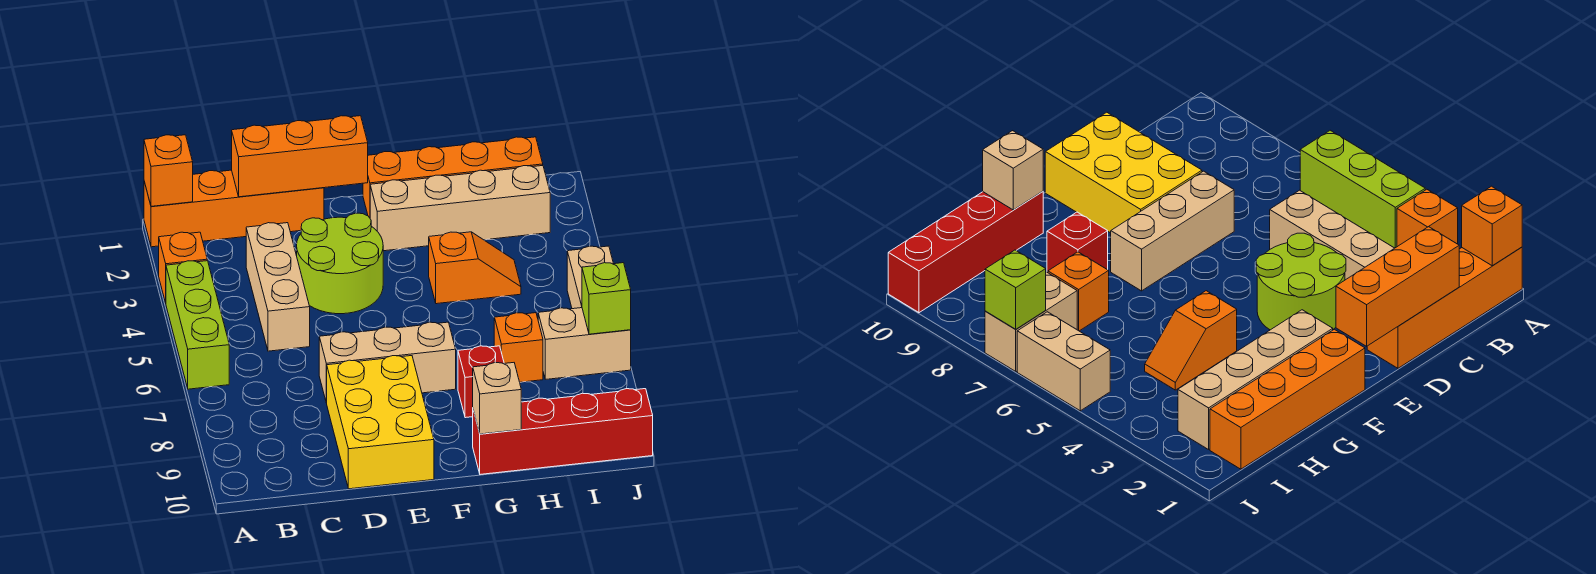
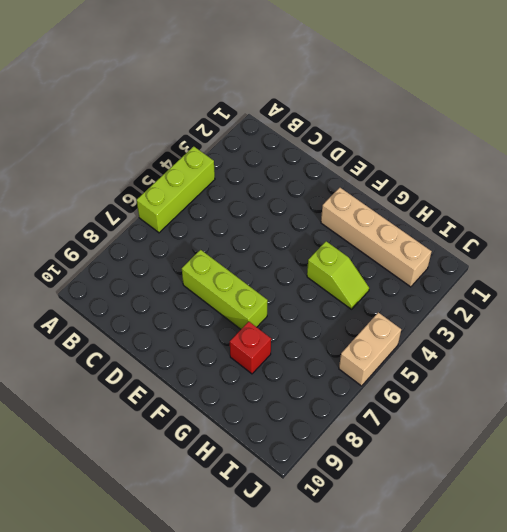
lime 1x3 brick [182,250,268,329] -> tan 1x3 brick [319,322,456,403]
lime 1x2 slope [307,241,369,309] -> orange 1x2 slope [429,232,521,304]
none -> orange 1x4 brick [144,170,324,247]
none -> orange 1x1 brick [159,232,207,303]
none -> tan 1x3 brick [246,223,310,351]

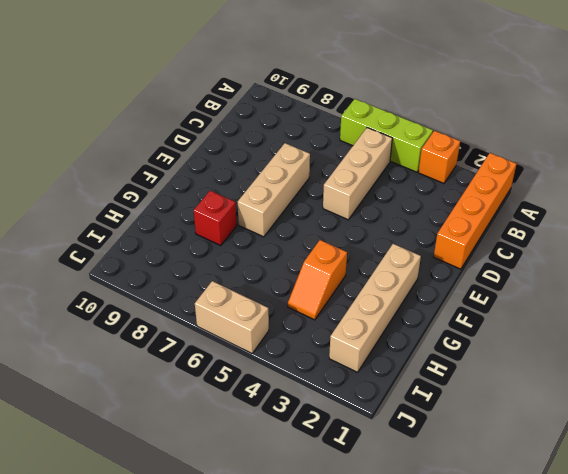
tan 1x3 brick [323,128,392,220] -> tan 1x3 brick turned to [246,223,310,351]
none -> lime 2x2 round brick [297,213,383,314]
none -> yellow 2x3 brick [327,356,434,489]
none -> orange 1x4 brick [363,137,543,218]

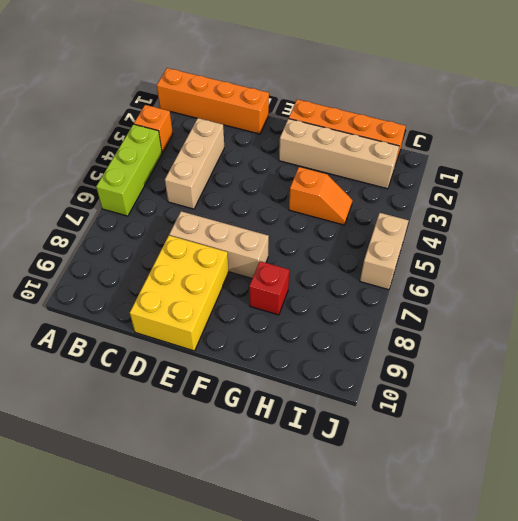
none -> lime 2x2 round brick [297,213,383,314]
none -> red 1x4 brick [473,389,653,474]
none -> orange 1x1 brick [494,313,543,382]

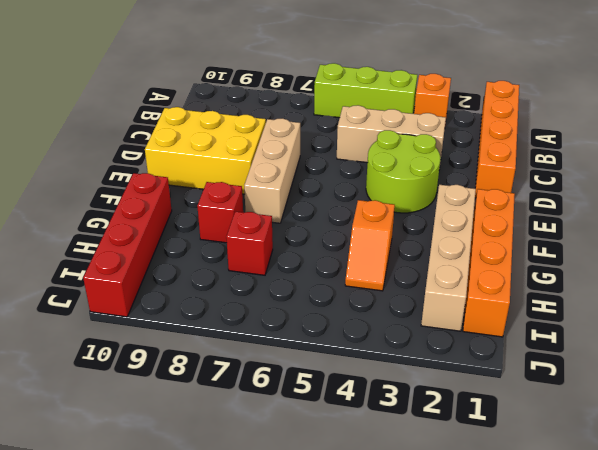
red 1x1 brick [226,211,273,275] -> orange 1x1 brick [494,313,543,382]
none -> tan 1x2 brick [538,308,631,379]
none -> tan 1x2 brick [567,246,613,309]
none -> orange 1x1 brick [144,135,193,206]

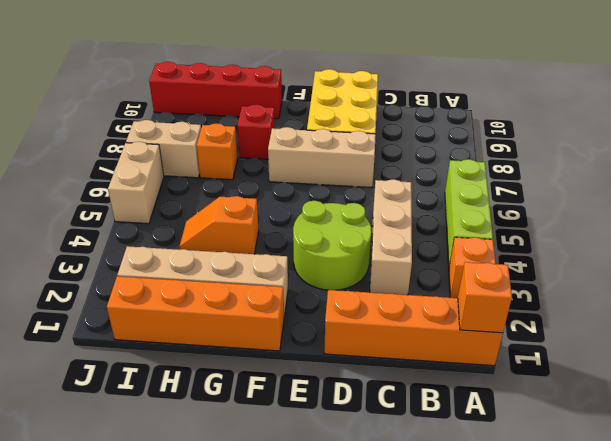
none -> orange 1x3 brick [232,116,368,197]
none -> tan 1x1 brick [473,363,521,434]
none -> lime 1x1 brick [582,263,631,334]

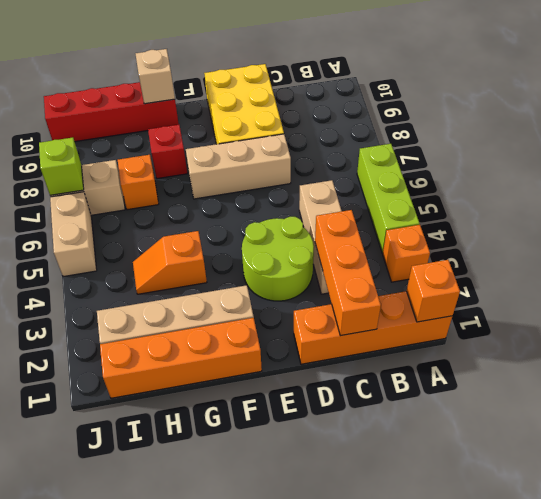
orange 1x3 brick [315,210,381,336] -> orange 1x3 brick turned to [232,116,368,197]

